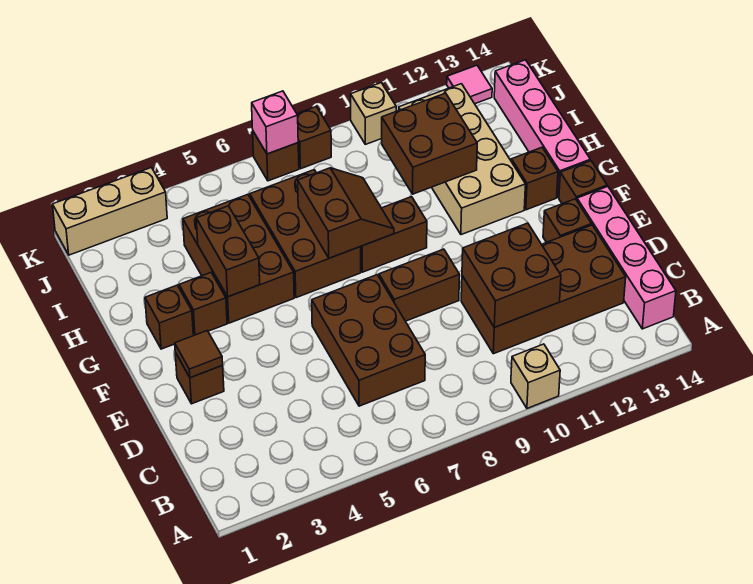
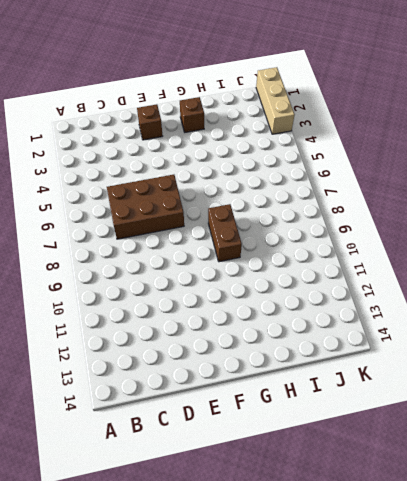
none -> tan 1x1 brick [511,344,560,408]
none -> pink 1x4 brick [577,187,676,329]
none -> brown 2x4 brick [461,225,626,354]

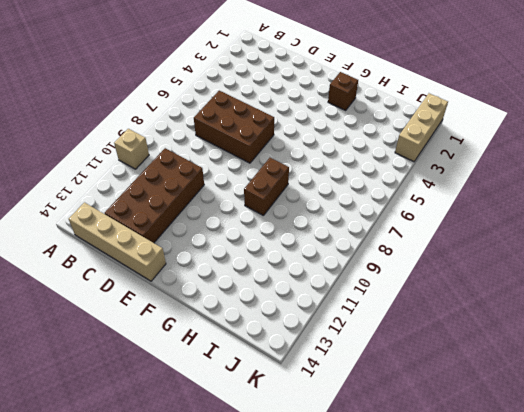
tan 1x4 brick [69,203,166,281] -> pink 1x4 brick [577,187,676,329]
none -> brown 1x1 brick [175,352,224,404]
none -> brown 1x2 brick [379,249,460,321]
none -> brown 1x1 brick [543,199,591,242]

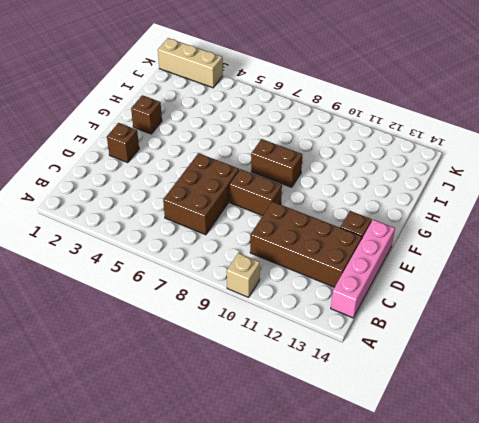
none -> brown 1x1 brick [559,161,607,204]
none -> brown 1x1 brick [179,273,227,335]
none -> brown 2x3 brick [183,195,294,323]

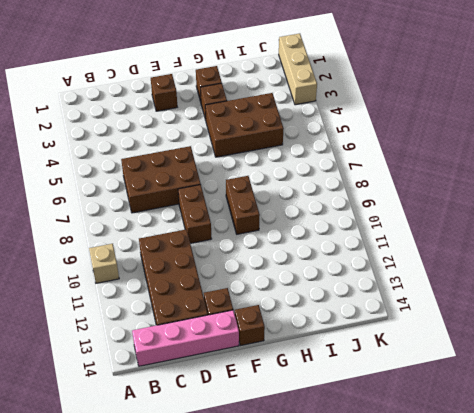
none -> brown 2x3 brick [250,170,361,298]
none -> tan 2x4 brick [399,84,526,235]
none -> brown 1x1 brick [511,147,558,210]

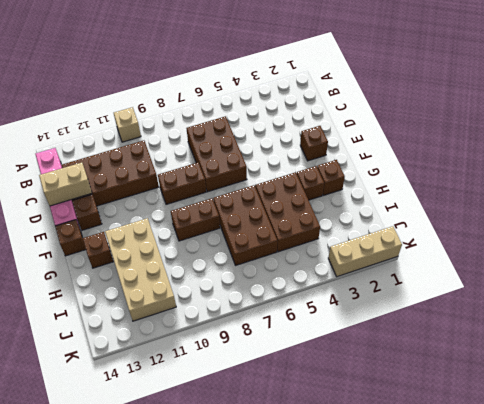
tan 1x2 brick [39,163,92,206] -> none
none -> pink 1x4 brick [494,60,590,198]
none -> brown 1x1 brick [253,132,299,181]
none -> brown 1x1 brick [297,107,331,169]

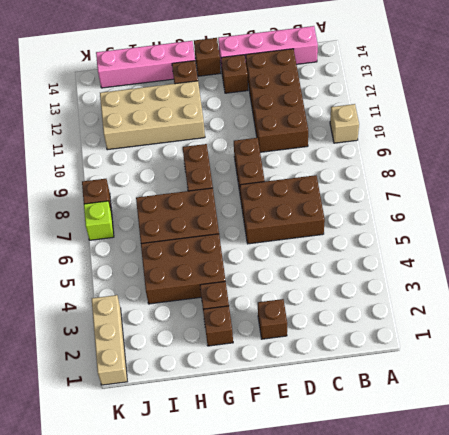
lime 1x1 brick [84,201,114,240] -> brown 1x1 brick [253,132,299,181]
none -> tan 1x1 brick [351,83,396,144]
none -> pink 1x1 tile [447,65,492,104]
none -> brown 2x2 brick [462,223,561,327]

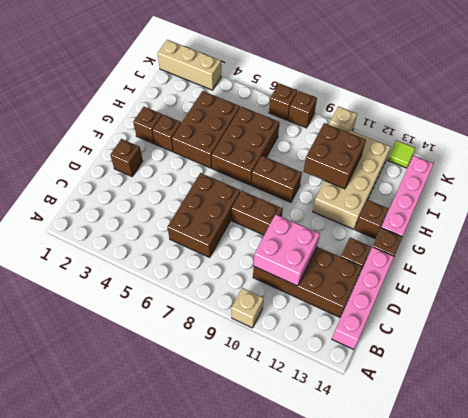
pink 2x2 brick [253,214,320,286] -> brown 2x2 brick [462,223,561,327]
lime 1x1 tile [388,140,415,168] -> pink 1x1 tile [447,65,492,104]
none -> brown 1x1 tile [175,331,223,378]
none -> brown 1x2 brick [196,206,260,297]
none -> brown 2x2 slope [298,168,394,258]

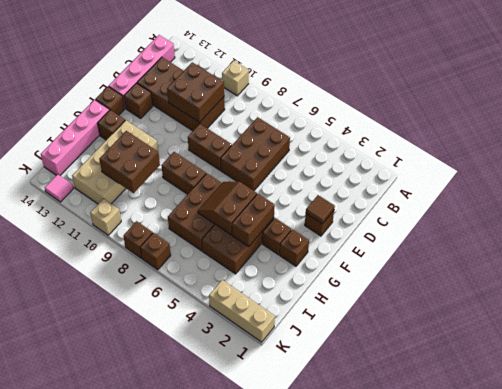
brown 2x2 slope [198,182,257,235] -> brown 2x2 slope moved to [298,168,394,258]
none -> pink 1x1 brick [252,91,298,154]

